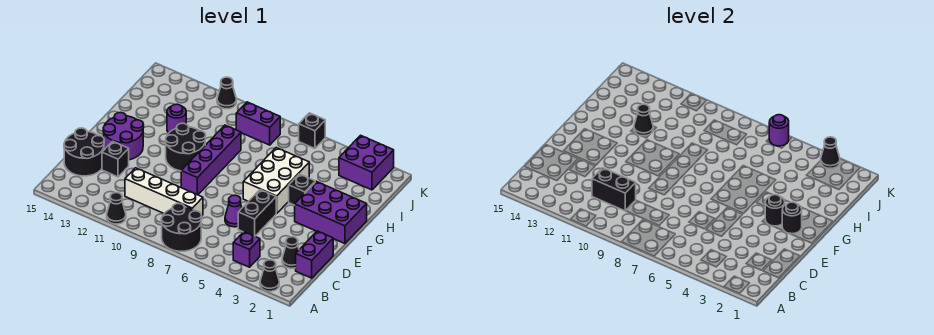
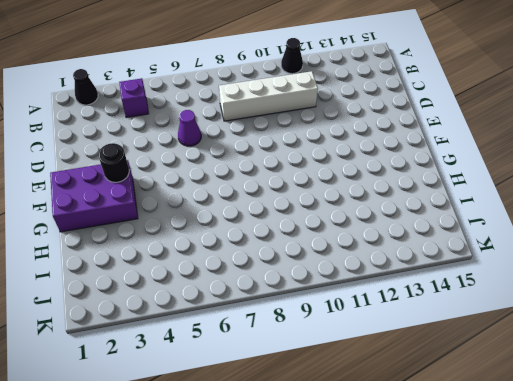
none -> black 2x2 round brick [161,203,202,251]
none -> purple 1x2 brick [296,231,333,278]
none -> black 1x1 cone [282,237,299,268]

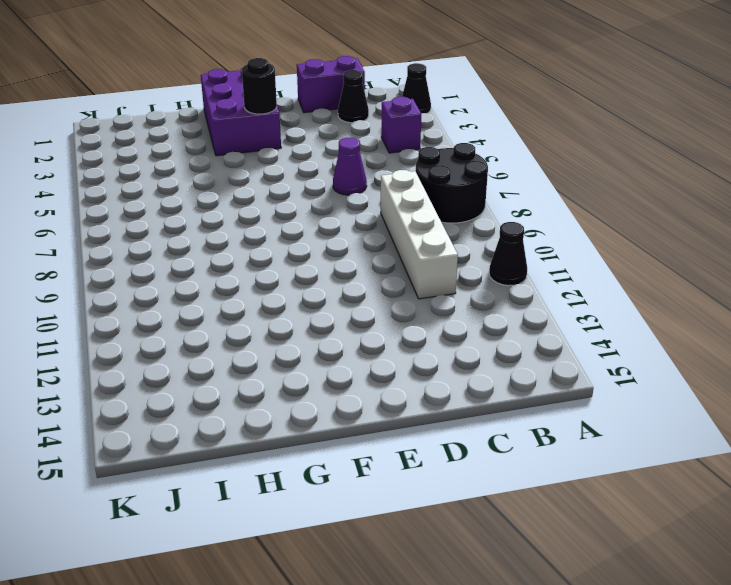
none -> black 2x2 round brick [64,128,104,176]
none -> black 1x2 brick [238,190,277,236]
none -> black 1x1 brick [102,141,129,177]

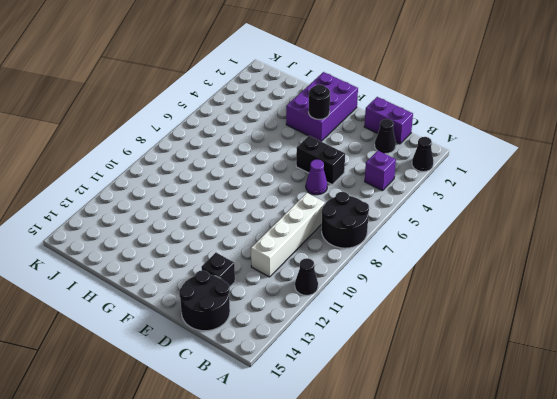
none -> purple 1x4 brick [181,125,241,195]
none -> purple 2x2 round brick [103,112,144,160]
none -> white 2x3 brick [243,148,309,213]

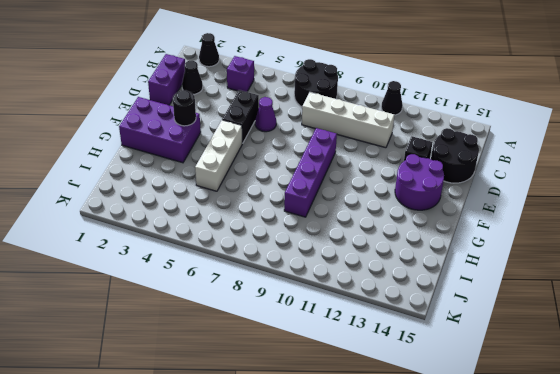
white 1x3 brick [195,120,242,191] -> white 2x3 brick [243,148,309,213]
none -> black 2x2 round brick [165,123,206,171]
none -> black 1x1 brick [289,174,315,205]
none -> purple 1x1 round brick [167,104,186,133]

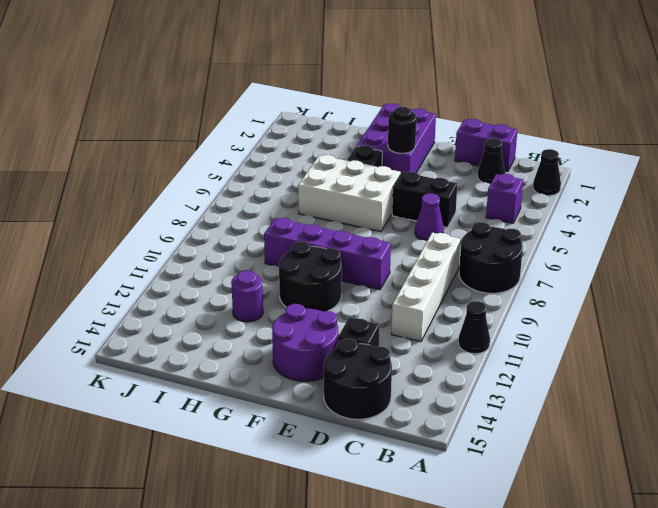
none -> purple 2x2 brick [339,135,394,190]
none -> purple 1x2 brick [236,102,280,145]
none -> black 1x1 brick [299,113,325,149]

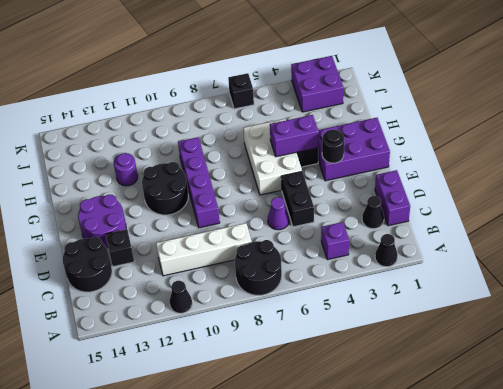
purple 1x2 brick [270,115,319,157] -> purple 1x2 brick moved to [236,102,280,145]
none -> black 1x1 cone [217,77,236,109]
none -> black 1x2 brick [592,168,636,211]
none -> black 1x1 round brick [782,202,802,234]

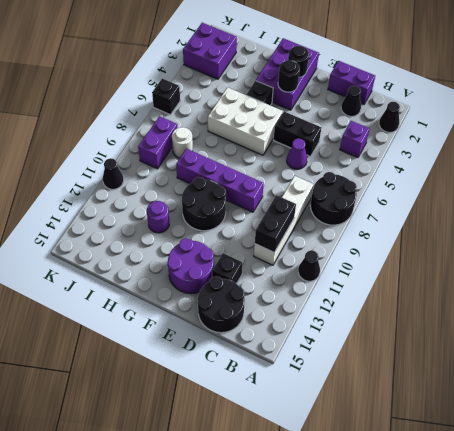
white 1x1 round brick [172,127,193,158] -> none
none -> black 1x1 cone [634,104,653,136]
none -> black 1x1 cone [821,137,840,168]
none -> purple 1x1 round brick [769,115,789,146]

